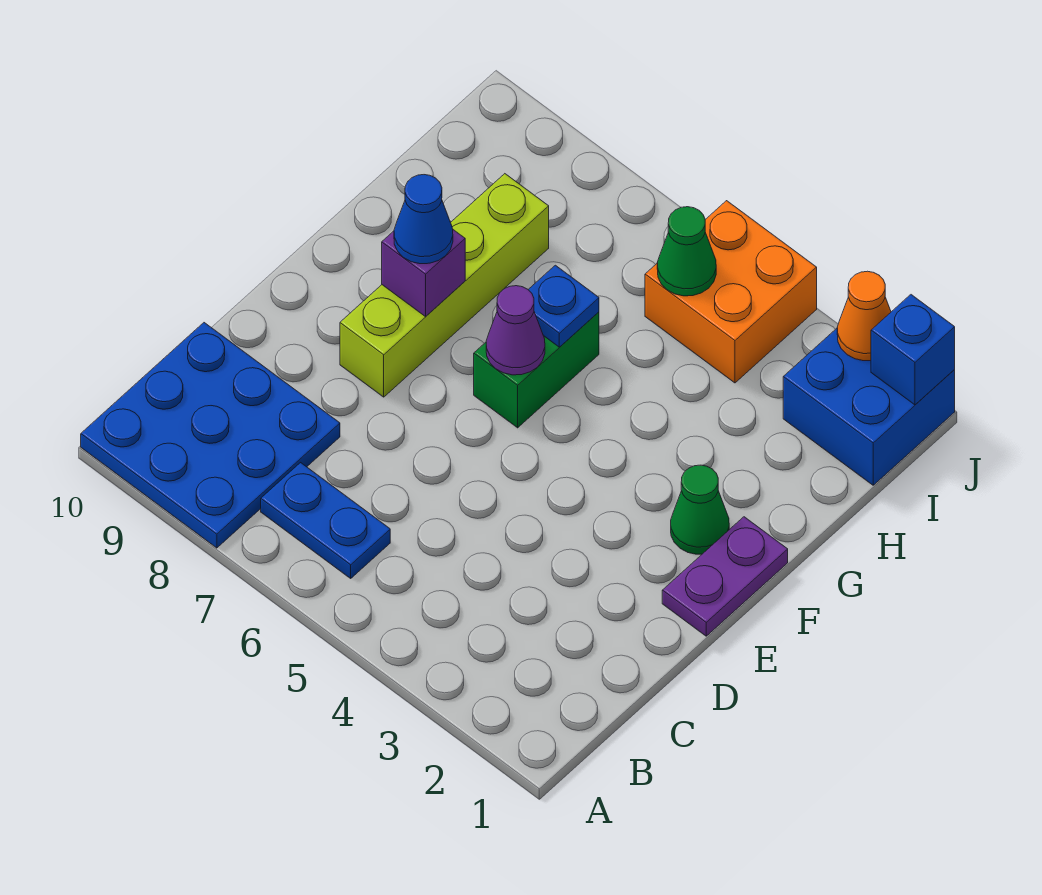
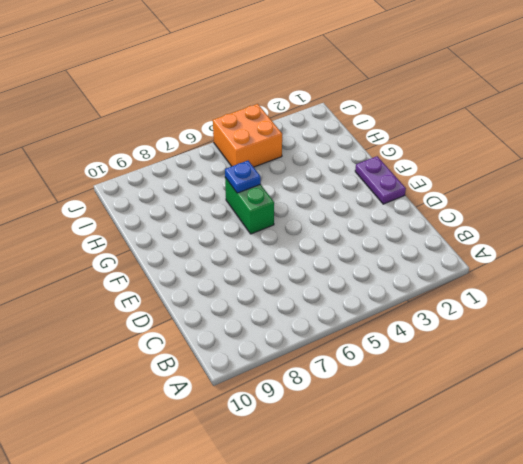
none -> blue 3x3 plate [81,323,340,548]
none -> blue 1x2 plate [261,463,390,578]
none -> lime 1x4 brick [340,174,549,397]

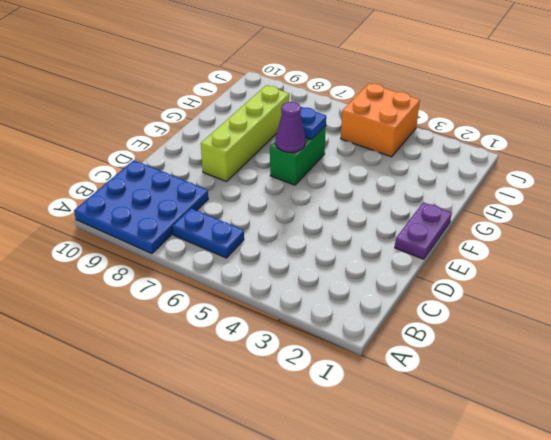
none -> green 1x1 cone [671,465,729,554]
none -> blue 2x2 brick [783,328,955,485]
none -> purple 1x1 brick [382,230,465,317]

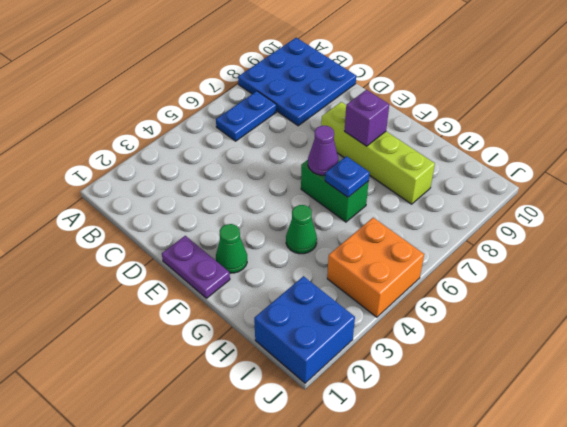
green 1x1 cone [286,205,317,254] -> green 1x1 cone moved to [657,207,716,296]
none -> blue 1x1 brick [871,295,955,405]
none -> orange 1x1 cone [837,271,891,361]
none -> blue 1x1 cone [394,175,453,264]

